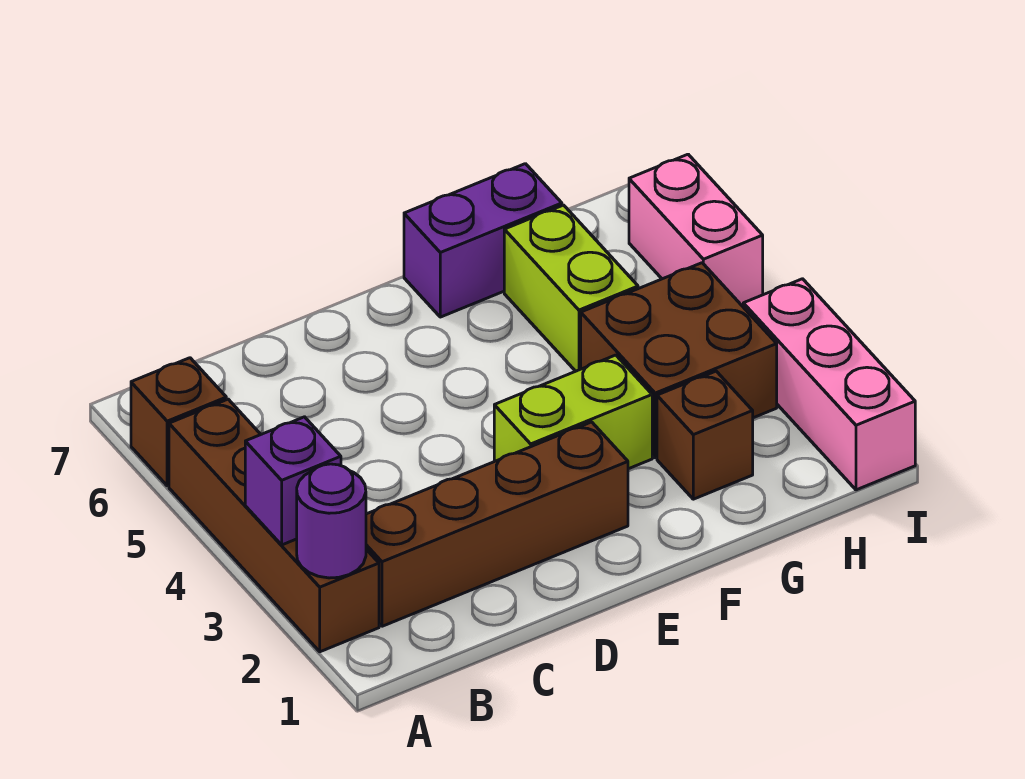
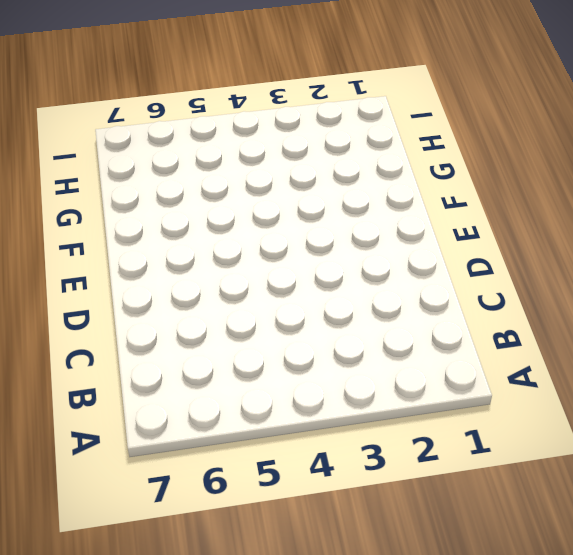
none -> brown 1x4 brick [169,399,379,652]
none -> brown 1x1 brick [131,358,226,486]
none -> brown 1x4 brick [366,422,628,626]

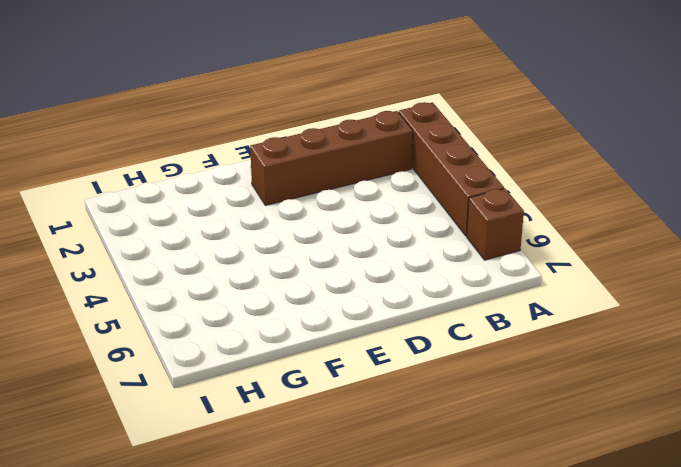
none -> lime 1x2 brick [494,355,652,469]
none -> purple 1x2 brick [404,164,562,317]
none -> brown 1x1 brick [657,371,753,499]

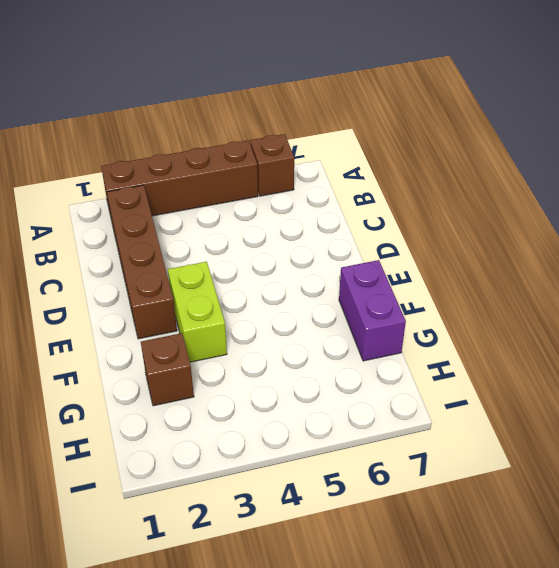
none -> brown 2x2 brick [581,263,777,458]
none -> lime 1x2 brick [504,205,638,371]
none -> pink 1x3 brick [743,279,915,490]

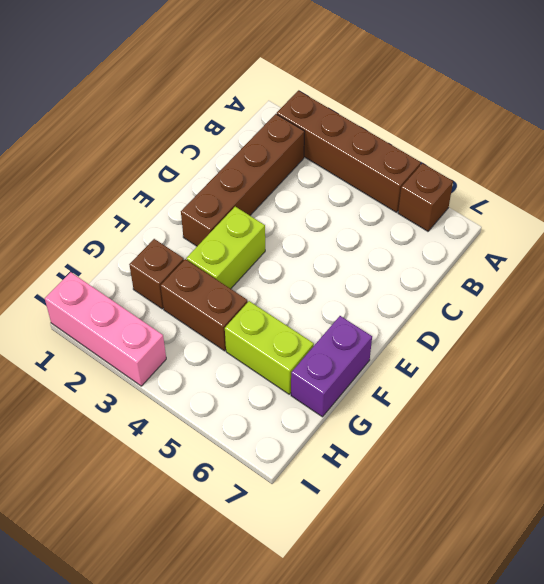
brown 1x2 brick [161,259,248,351] -> brown 2x2 brick [581,263,777,458]
none -> pink 1x2 brick [629,154,763,306]
none -> purple 1x1 round brick [297,464,366,578]
none -> purple 1x1 brick [245,417,341,545]

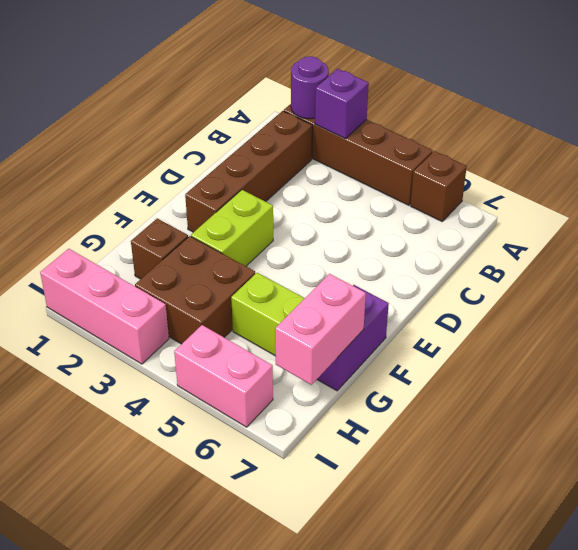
pink 1x2 brick [275,274,366,385] -> none

